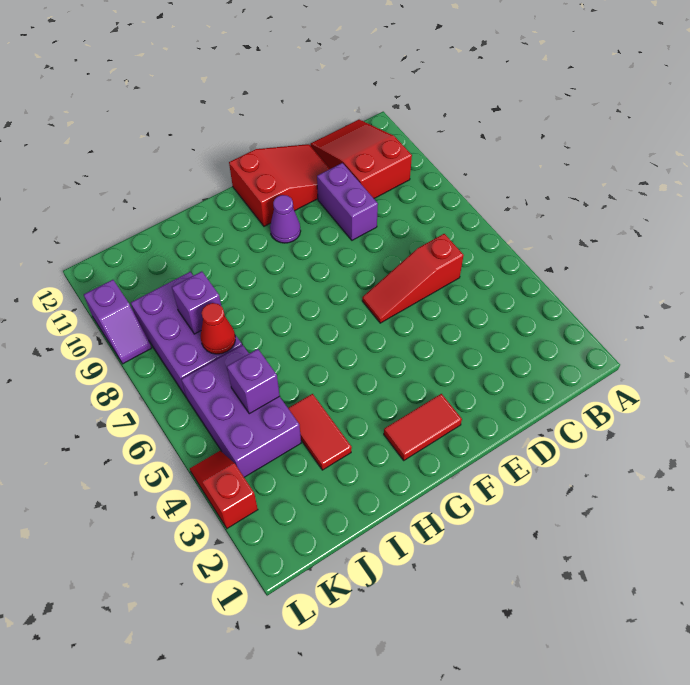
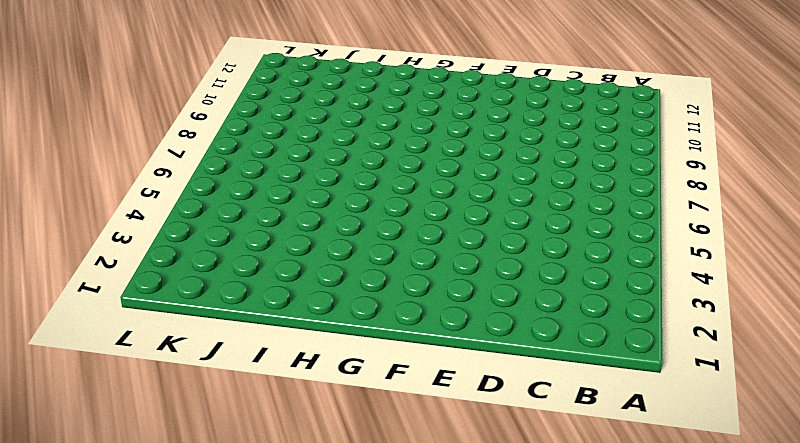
none -> red 2x3 slope [310,120,412,198]
none -> red 1x3 slope [362,234,464,323]
none -> purple 1x2 brick [317,163,378,240]

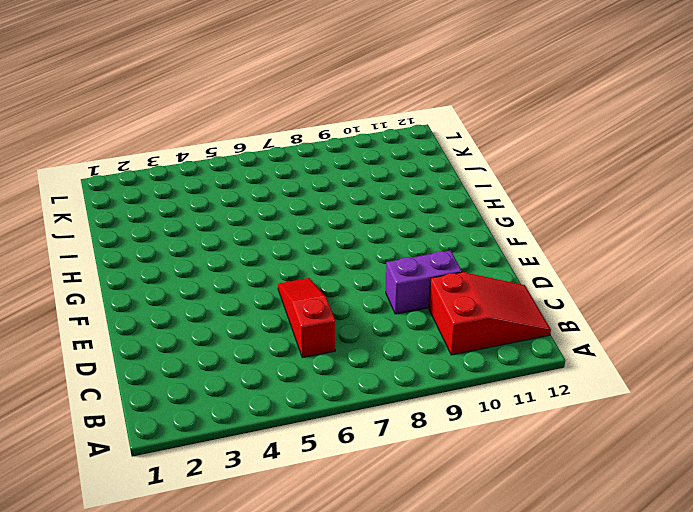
none -> red 2x3 slope [229,144,330,226]
none -> red 1x2 tile [384,394,462,460]
none -> purple 1x1 cone [270,195,301,243]

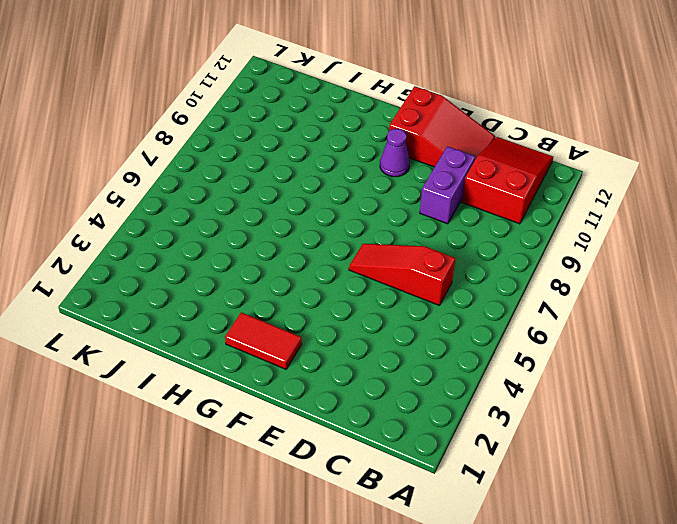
none -> red 1x2 tile [288,394,352,470]
none -> purple 2x3 brick [181,345,301,477]
none -> purple 2x3 brick [131,272,242,398]

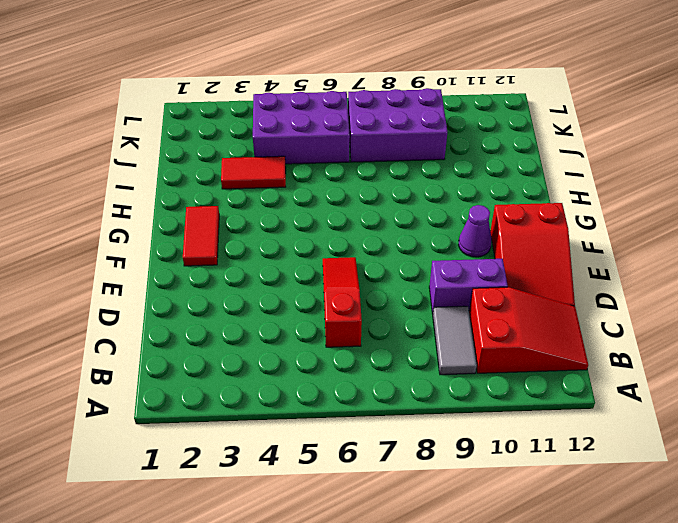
grey 1x2 tile [433,306,477,375] -> none
none -> red 1x2 slope [190,451,258,528]
none -> purple 1x2 slope [84,280,151,364]
none -> purple 1x1 brick [227,349,280,414]

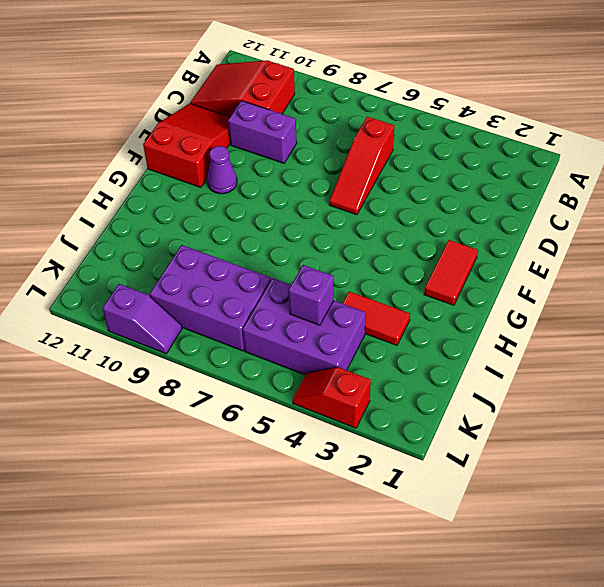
none -> red 1x1 cone [201,303,235,354]
none -> purple 1x1 brick [172,271,221,334]

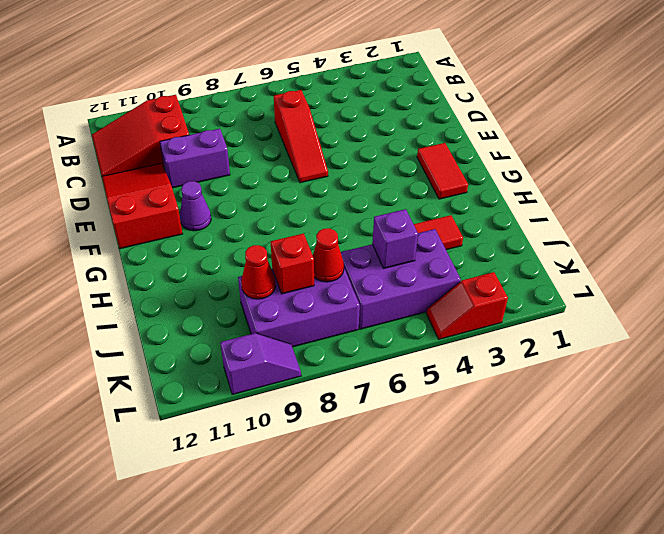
red 1x1 brick [271,233,314,294] -> purple 1x1 brick [172,271,221,334]
red 1x1 cone [241,245,276,299] -> none

